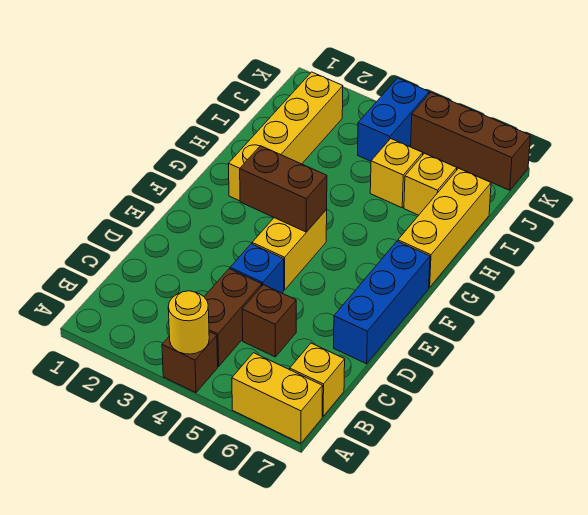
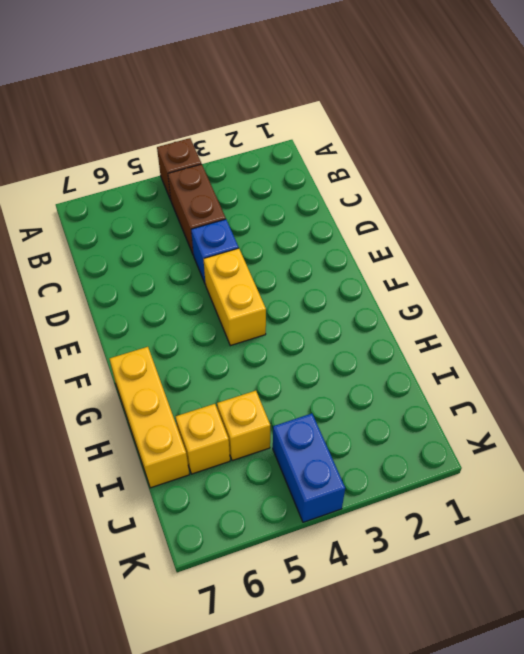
none -> yellow 1x2 brick [232,353,323,443]
none -> yellow 1x1 brick [290,343,345,416]
none -> brown 1x1 brick [242,285,296,357]

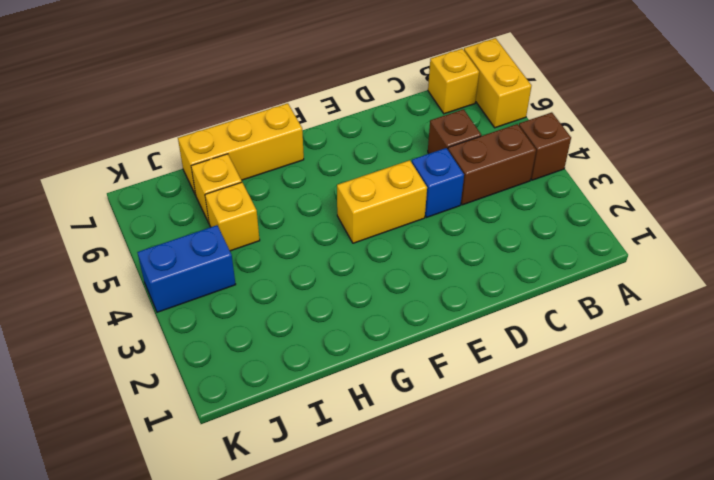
none -> blue 1x3 brick [334,241,430,364]
none -> yellow 1x4 brick [228,72,343,201]
none -> brown 1x3 brick [411,93,530,190]

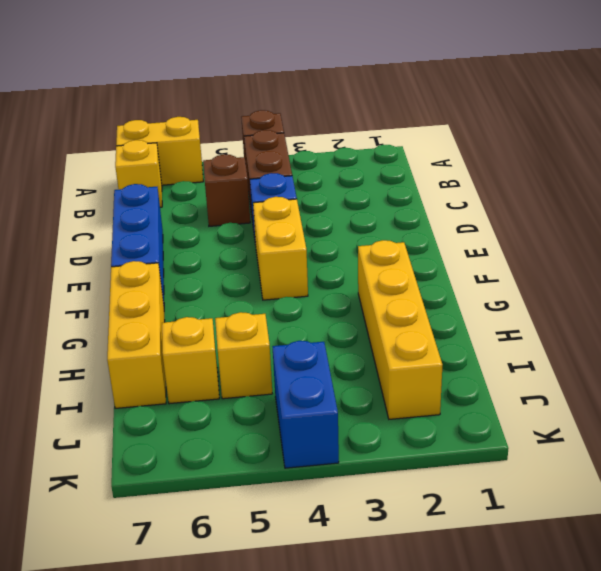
none -> brown 1x3 brick [411,93,530,190]
none -> yellow 1x1 round brick [168,291,209,354]
none -> brown 1x2 brick [240,146,327,232]

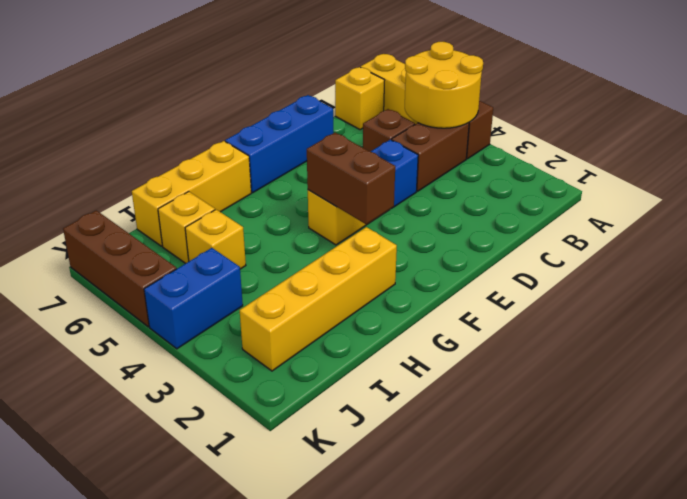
yellow 2x2 round brick [405,42,483,128] -> yellow 1x1 round brick [168,291,209,354]

